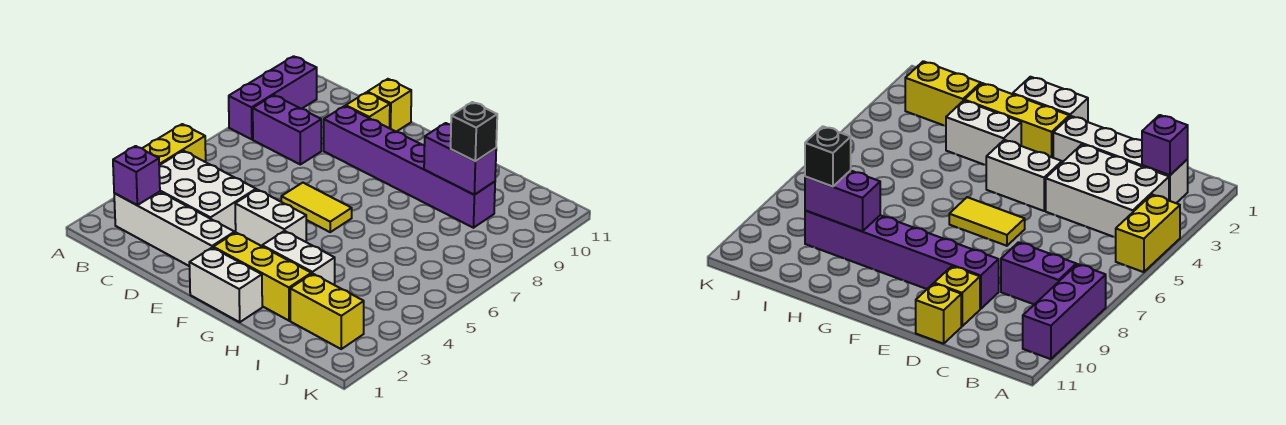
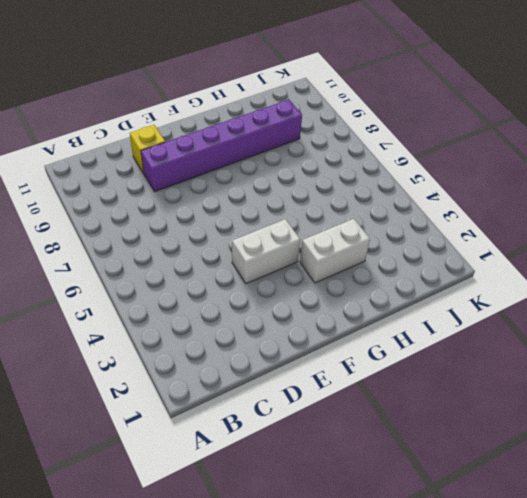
none -> yellow 1x2 brick [142,124,206,165]
none -> purple 1x3 brick [229,56,317,139]
none -> white 1x4 brick [114,192,235,266]

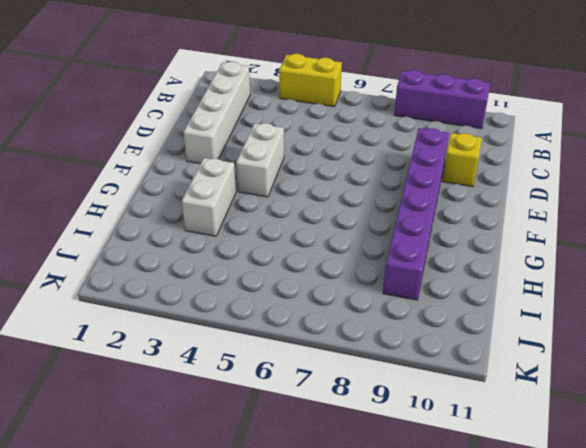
none -> white 2x3 brick [159,151,256,232]
none -> purple 1x2 brick [253,95,321,164]
none -> yellow 1x1 brick [367,79,411,132]

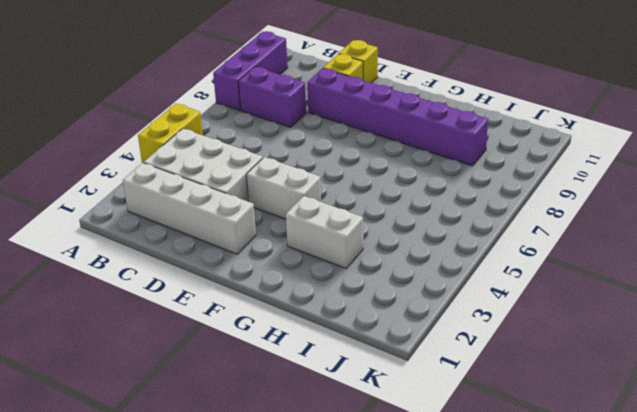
none -> yellow 1x2 tile [281,183,352,232]
none -> white 1x2 brick [189,248,262,322]
none -> yellow 1x3 brick [213,232,311,321]

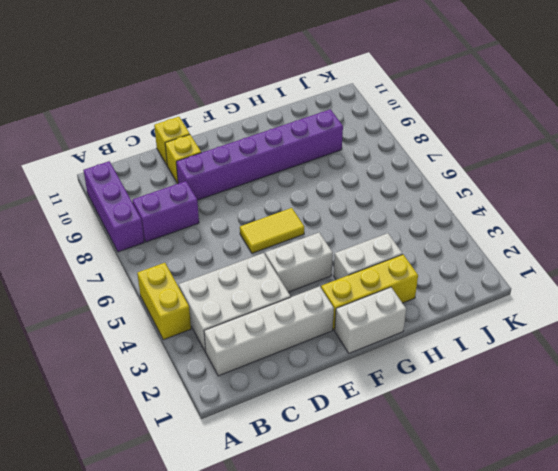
none -> yellow 1x2 brick [290,274,364,349]
none -> purple 1x1 brick [113,146,160,205]
none -> purple 1x2 brick [424,123,496,195]

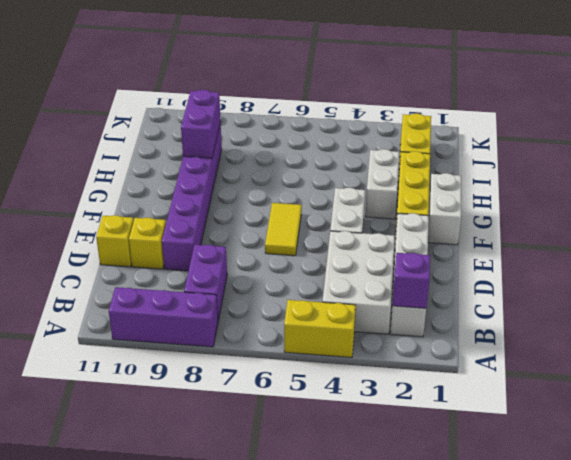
none -> black 1x1 brick [451,102,497,161]

